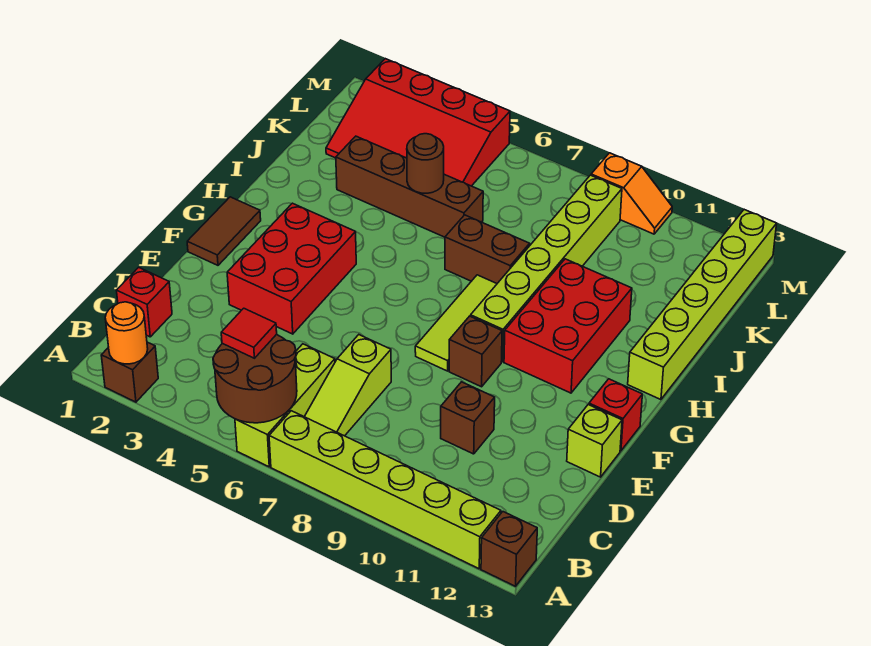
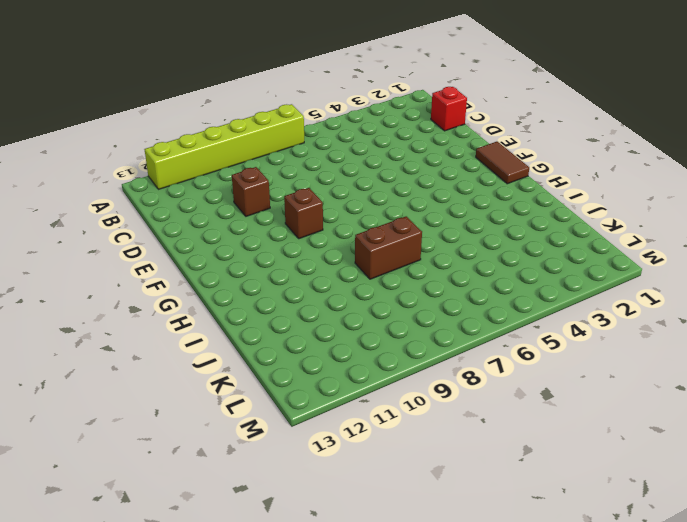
none -> brown 1x1 brick [101,342,158,402]
none -> lime 1x3 brick [235,344,335,467]
none -> brown 1x1 brick [481,512,537,586]

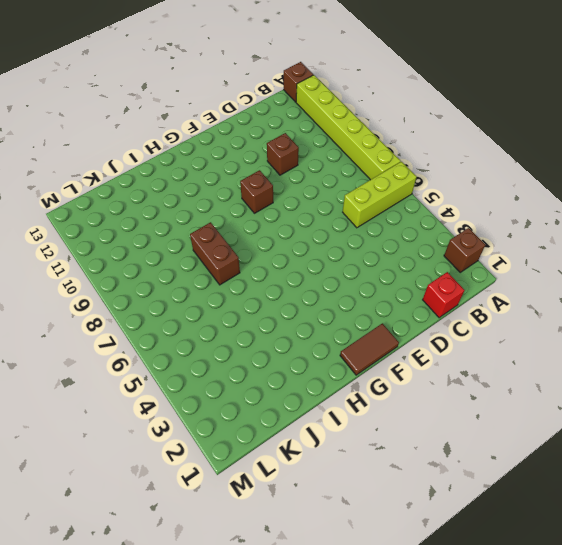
none -> lime 1x3 slope [305,335,391,436]
none -> red 2x3 brick [227,203,356,334]
none -> lime 1x1 brick [567,405,622,477]

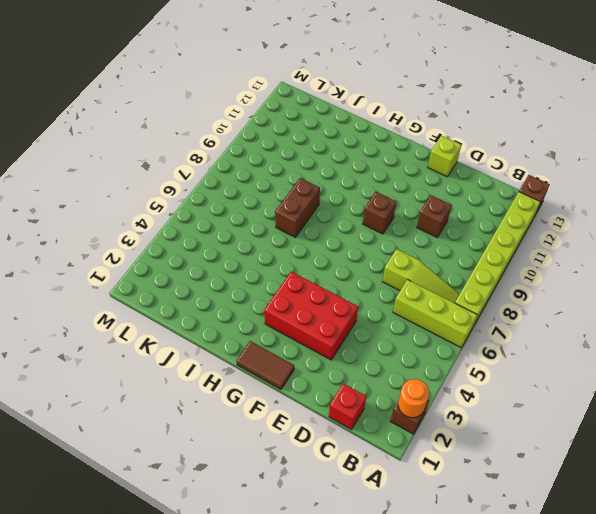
none -> lime 1x3 tile [415,275,497,371]
none -> red 1x1 brick [589,379,642,451]
none -> lime 1x6 brick [471,175,622,362]

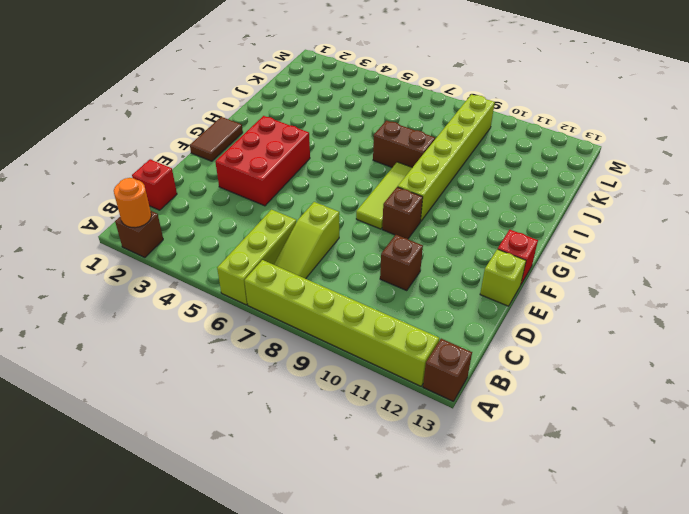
none -> red 2x3 brick [504,259,632,393]
none -> lime 1x6 brick [628,210,777,400]
none -> brown 1x4 brick [336,136,483,237]

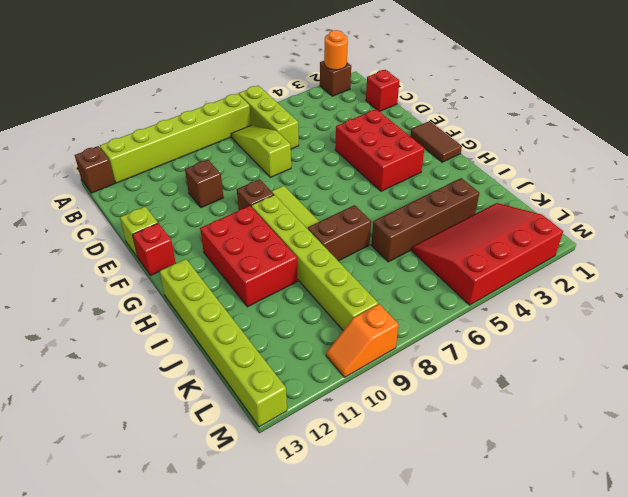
none -> brown 2x2 round brick [213,335,297,423]
none -> brown 1x1 round brick [407,134,444,193]
none -> red 1x1 tile [221,308,277,358]

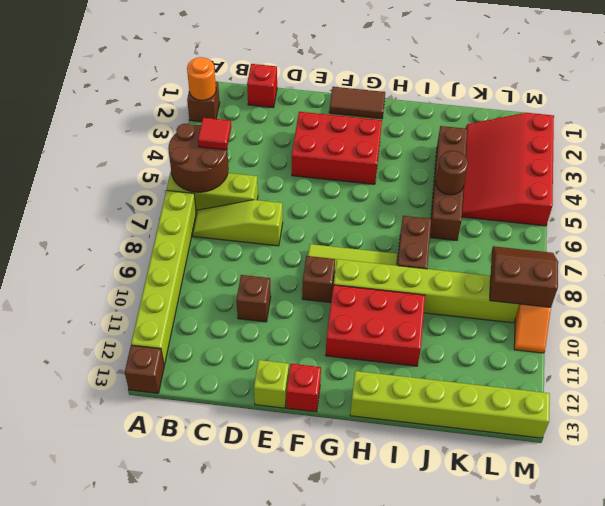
brown 2x2 slope [490,246,558,307] -> none

